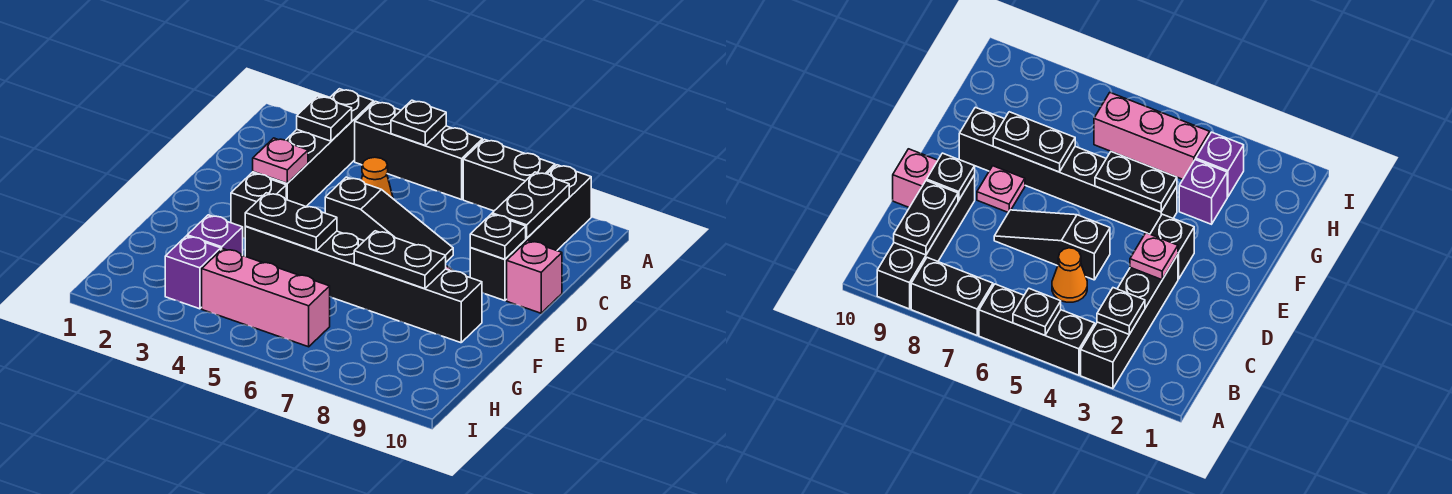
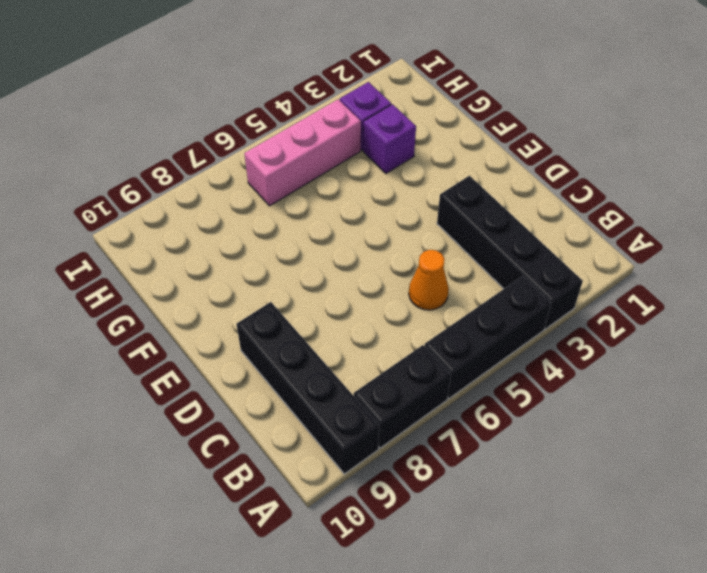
none -> black 1x3 slope [325,177,453,262]
none -> pink 1x1 brick [507,241,562,313]
none -> black 1x1 brick [231,173,286,238]

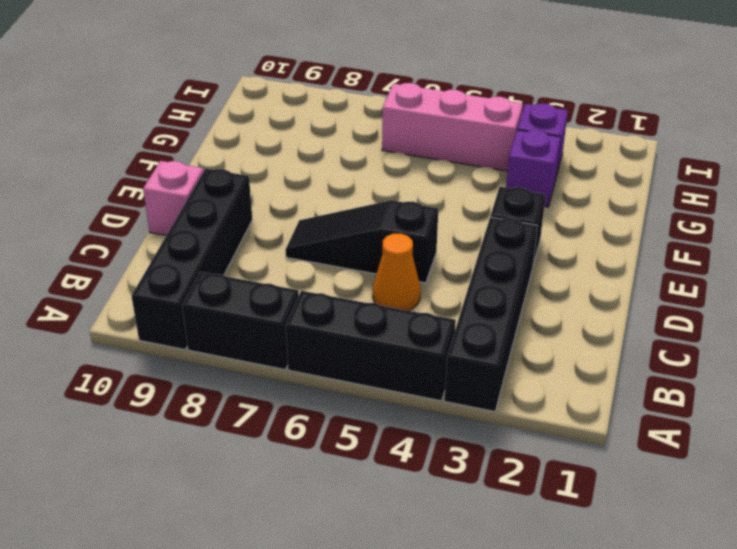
none -> pink 1x1 plate [977,166,1025,213]
none -> black 1x6 brick [245,226,482,343]
none -> black 1x1 plate [391,100,446,145]

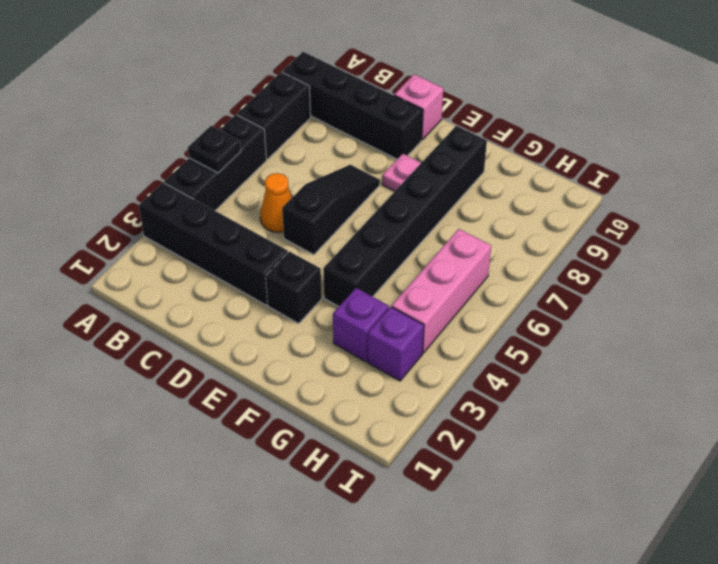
none -> black 1x1 plate [297,96,352,141]
none -> black 1x2 plate [492,172,569,238]
none -> pink 1x1 plate [253,138,308,183]

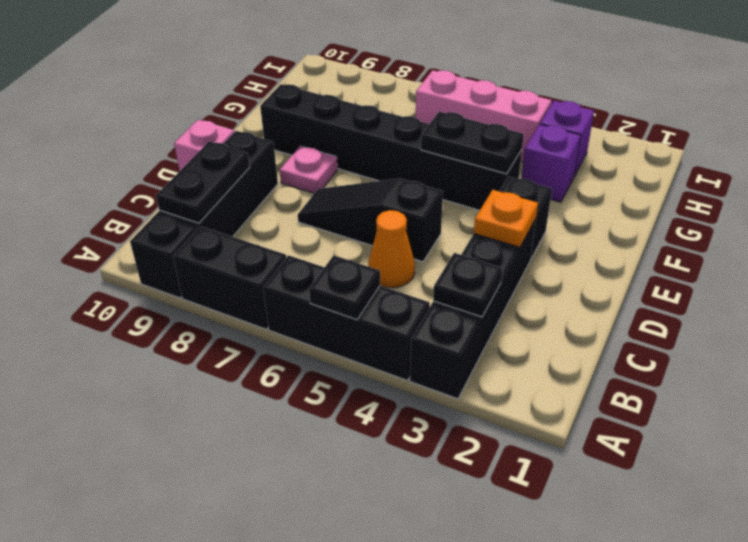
orange 1x1 plate [474,190,538,247] -> pink 1x1 plate [253,138,308,183]
none -> black 1x1 plate [470,214,526,259]
none -> black 1x2 plate [354,231,446,289]

